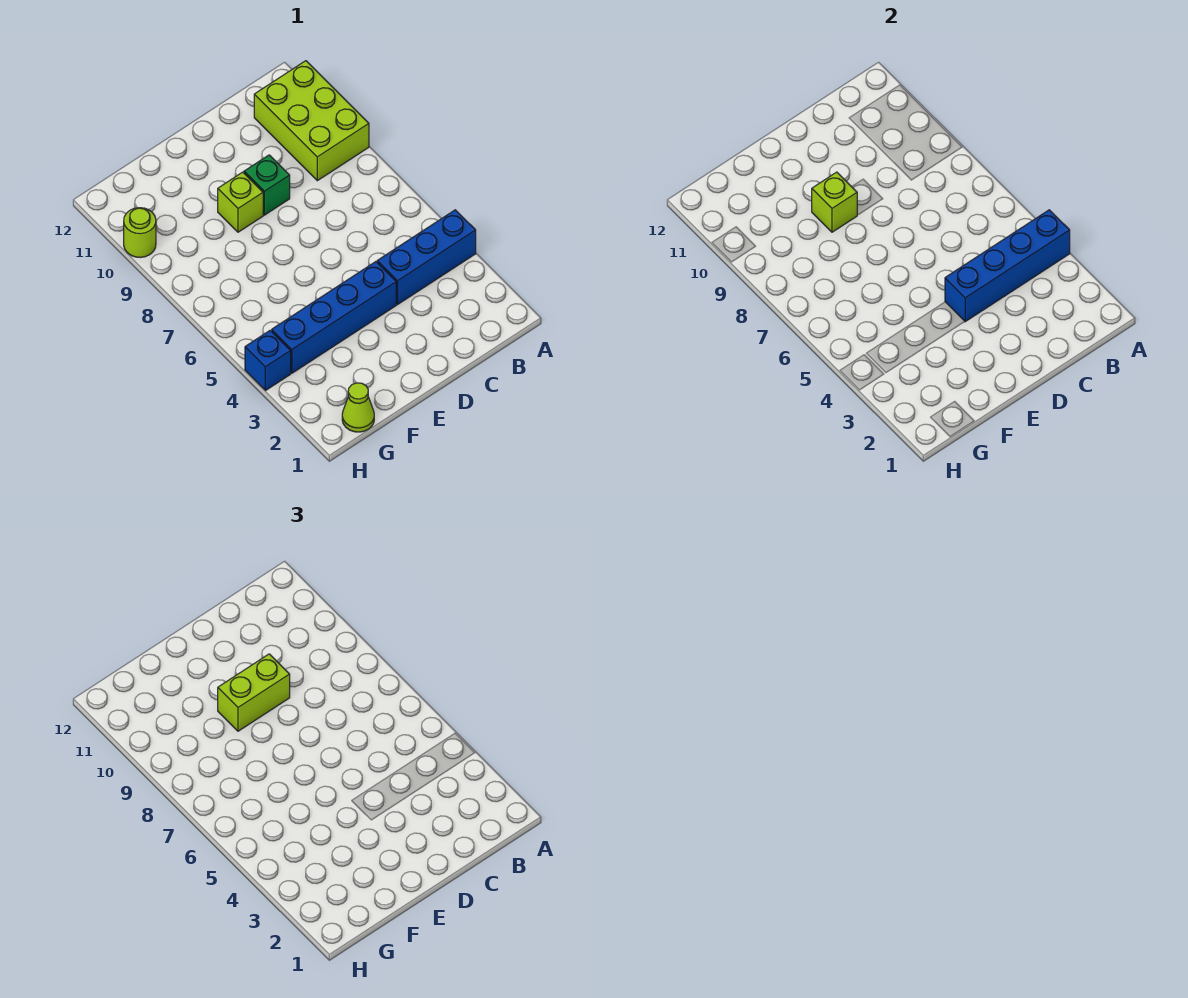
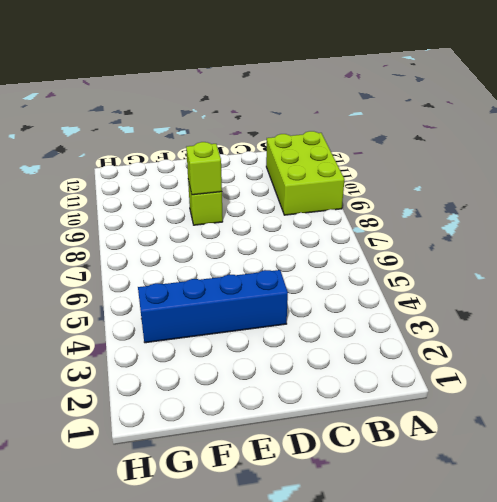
none -> blue 1x3 brick [377,210,476,304]
none -> green 1x1 brick [244,155,290,215]

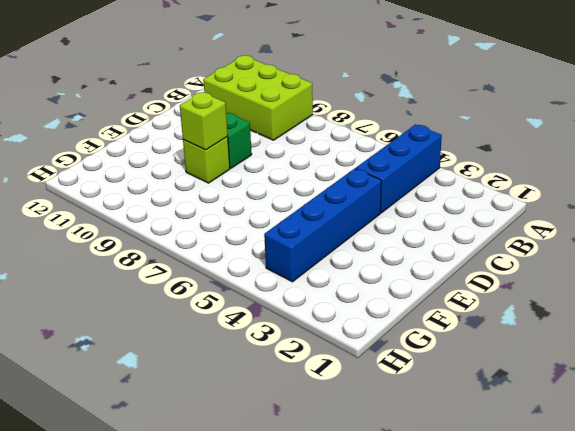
none -> lime 1x1 cone [342,383,374,432]
none -> blue 1x1 brick [245,330,291,390]

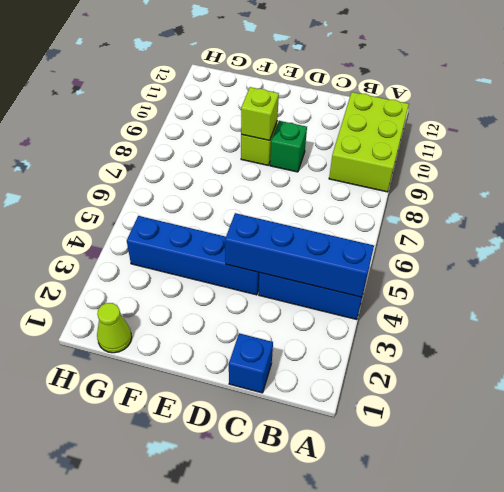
blue 1x1 brick [229,333,273,393] -> blue 1x1 brick moved to [245,330,291,390]
none -> lime 1x1 round brick [124,208,156,257]
none -> lime 1x2 brick [218,654,290,731]

